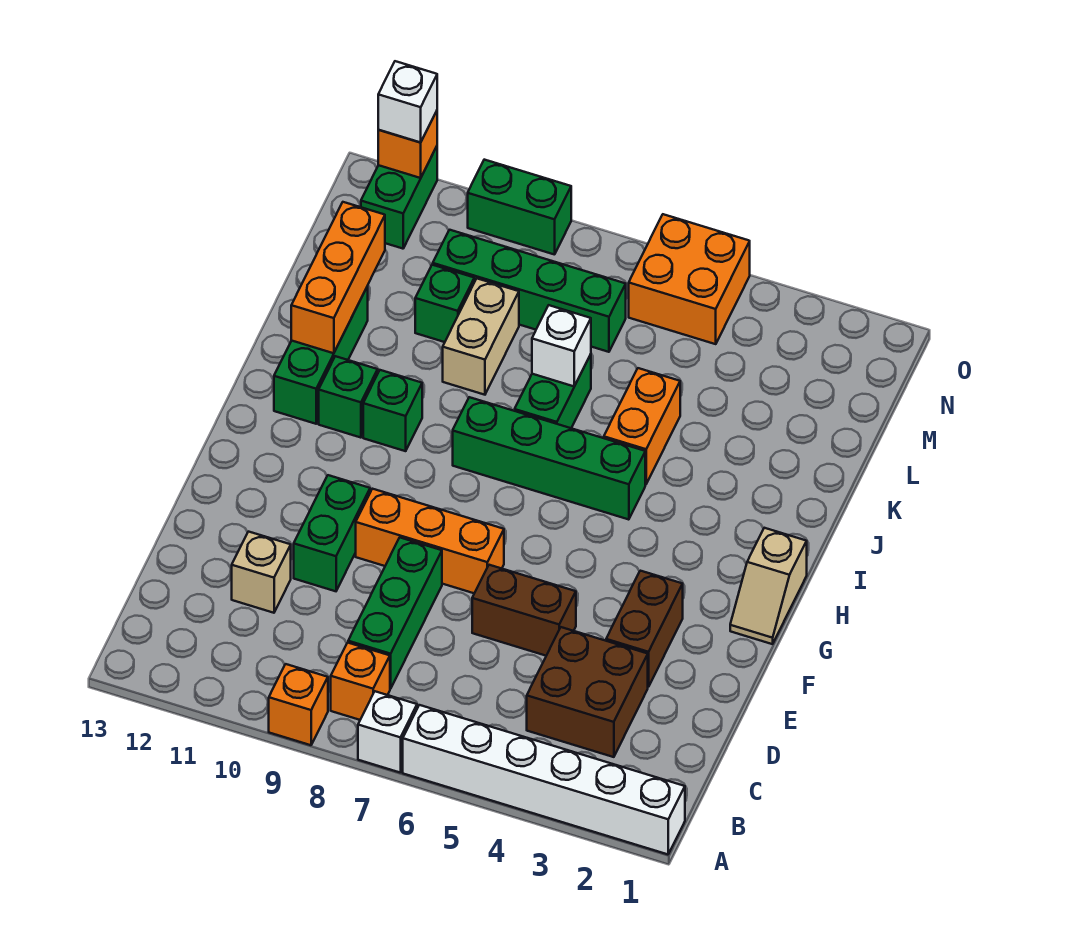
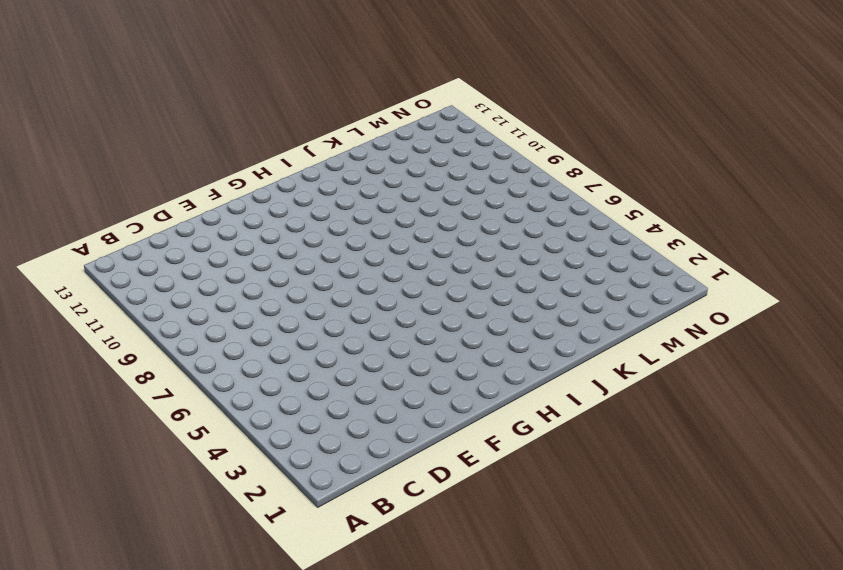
none -> white 1x6 brick [403,705,685,854]
none -> white 1x1 brick [358,691,417,773]
none -> orange 1x1 brick [269,664,328,745]

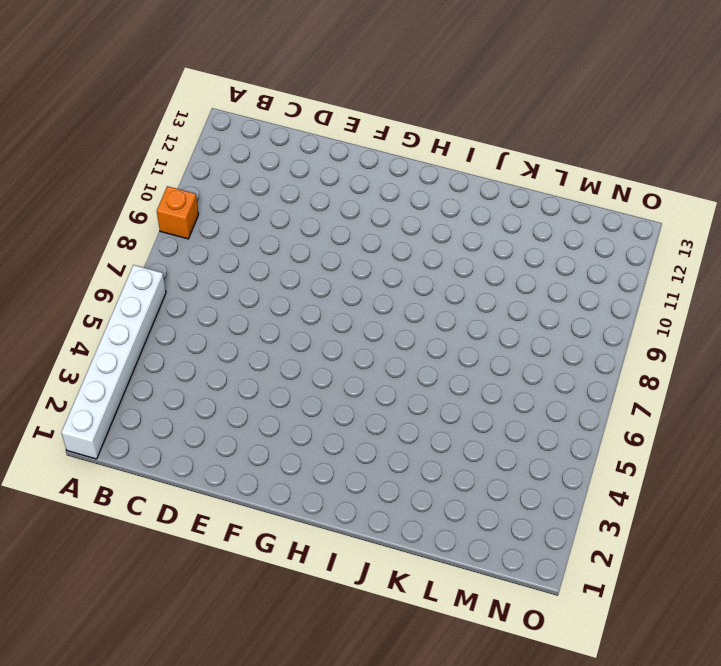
none -> white 1x1 brick [358,691,417,773]
none -> orange 1x1 brick [331,643,390,720]
none -> brown 2x2 brick [527,627,648,757]

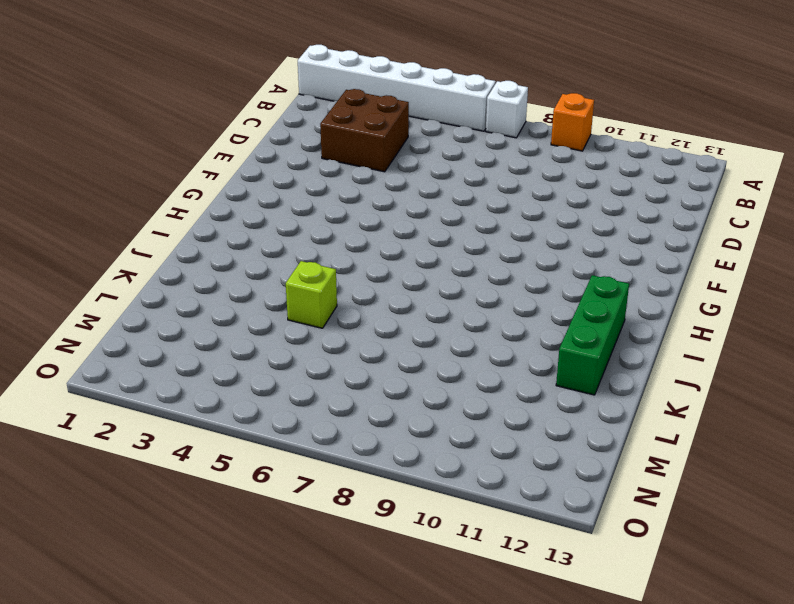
lime 1x1 brick [286,261,337,328] -> orange 1x2 brick [604,368,680,484]
none -> orange 1x1 brick [331,643,390,720]
none -> green 1x3 brick [348,538,442,689]
none -> tan 1x1 brick [232,532,291,613]

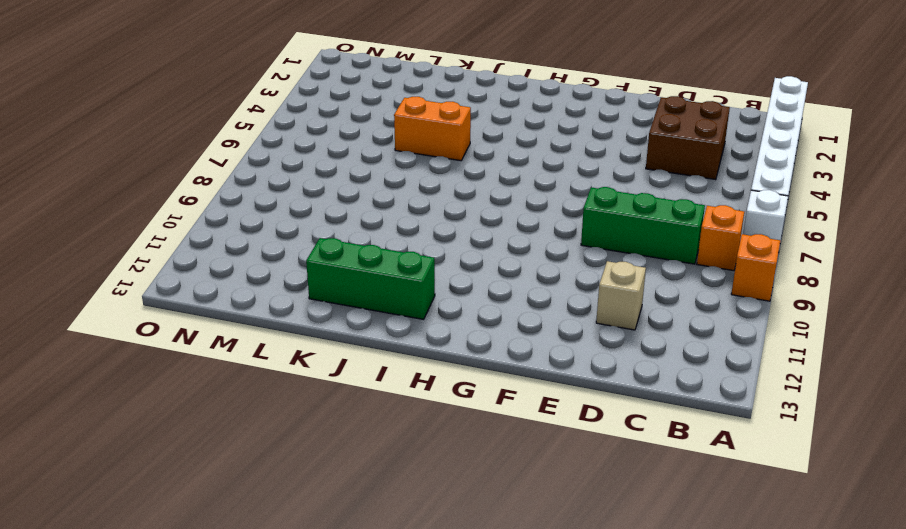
none -> brown 1x2 brick [606,571,683,687]
none -> brown 1x2 brick [472,565,576,656]
none -> green 1x2 brick [294,475,370,591]

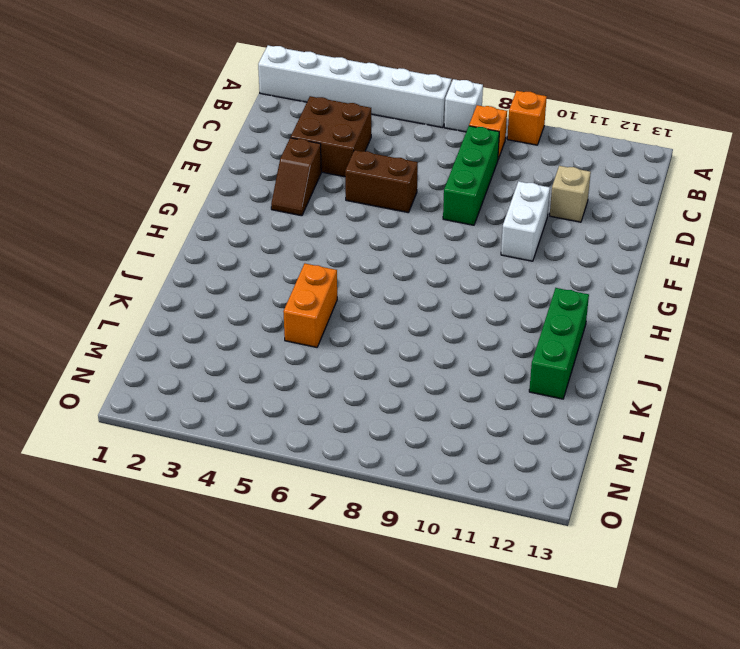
brown 1x2 slope [271,138,321,216] -> brown 1x2 brick [606,571,683,687]
white 1x2 brick [501,181,550,261] -> green 1x2 brick [294,475,370,591]
none -> orange 1x3 brick [356,489,504,593]
none -> tan 1x2 slope [730,528,807,644]
none -> green 1x4 brick [453,397,645,520]

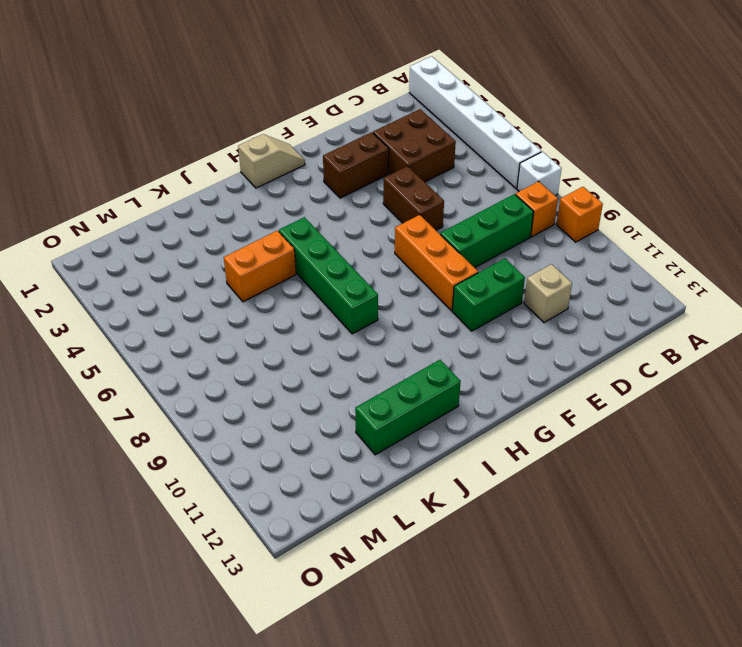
none -> green 1x1 brick [363,370,422,451]
none -> green 1x1 brick [319,356,378,438]
none -> green 1x2 brick [515,354,591,428]

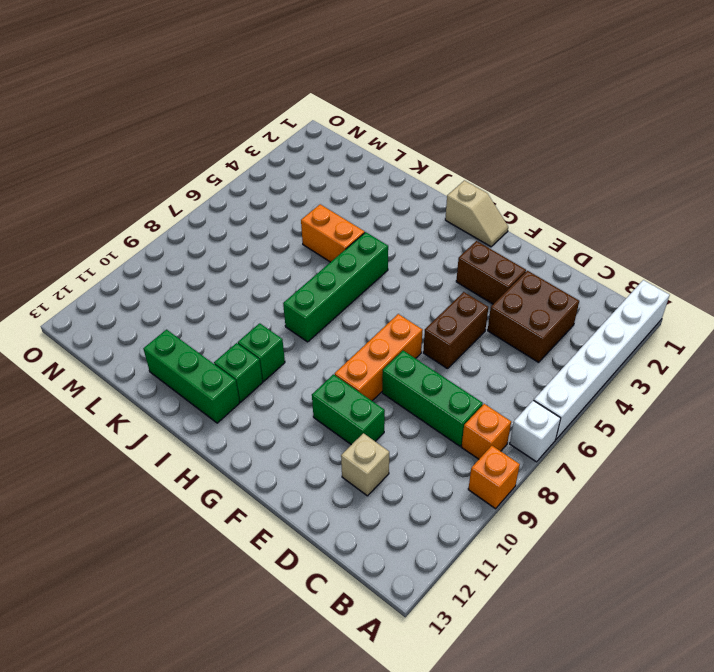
none -> green 1x2 brick [515,354,591,428]
none -> tan 1x2 brick [443,279,519,395]
none -> green 1x1 brick [415,265,474,342]

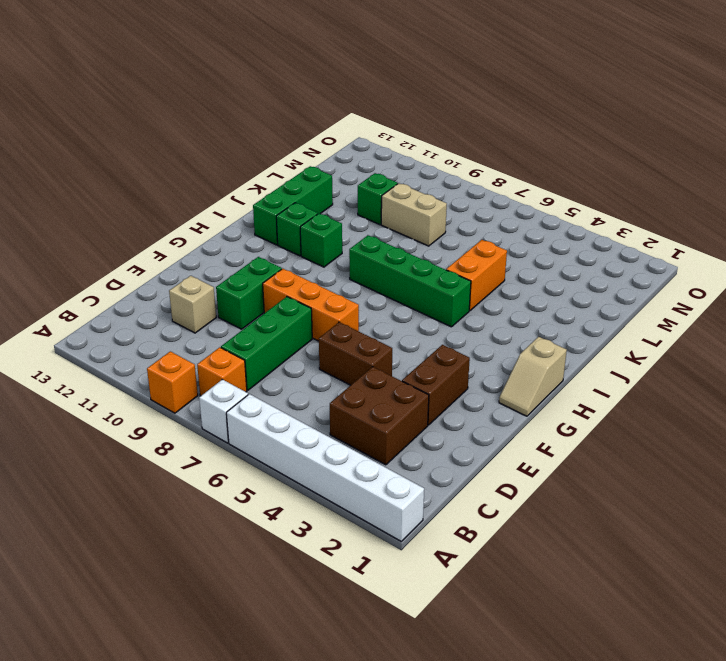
tan 1x2 brick [381,183,447,246] -> tan 1x2 brick turned to [443,279,519,395]
none -> green 1x2 brick [515,354,591,428]
none -> green 1x4 brick [433,230,626,352]
none -> orange 2x2 brick [629,214,750,344]

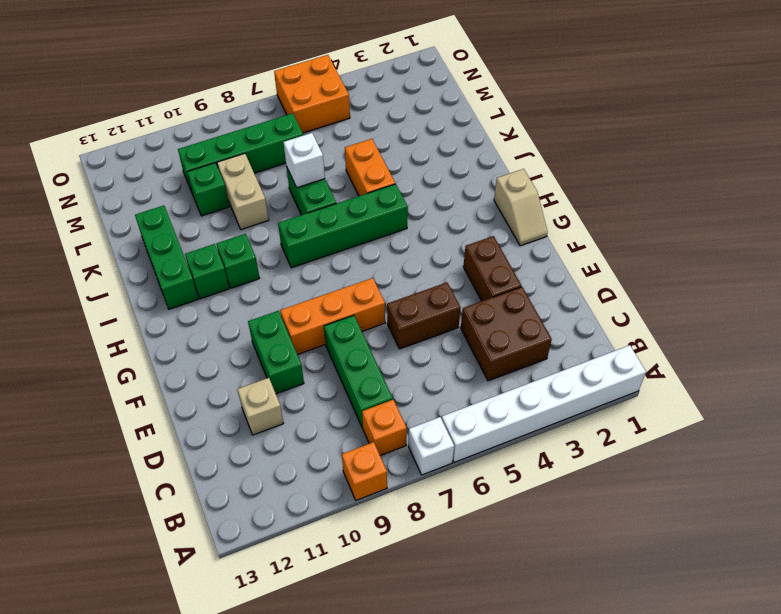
none -> green 1x2 brick [361,146,437,249]
none -> green 1x2 brick [468,160,571,255]
none -> orange 1x3 brick [291,202,385,353]

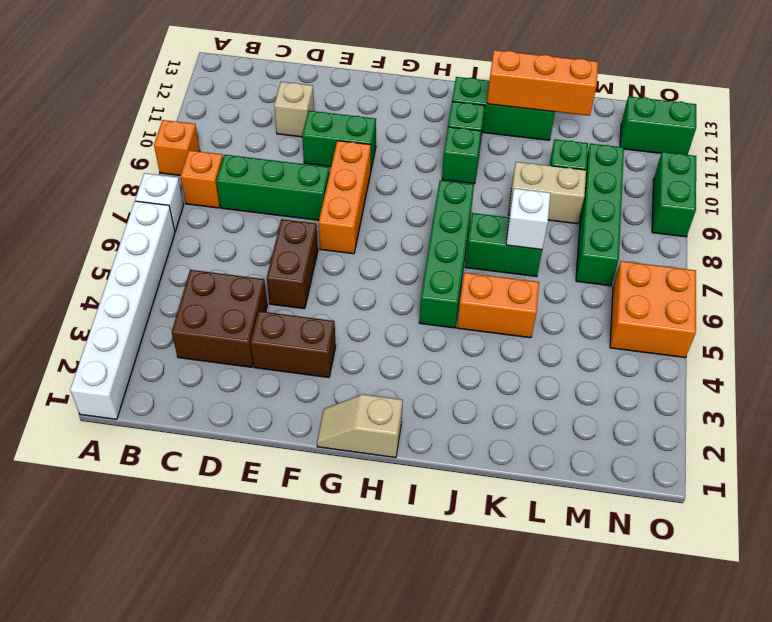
none -> orange 1x1 brick [378,111,437,178]
none -> white 1x1 brick [378,61,437,143]

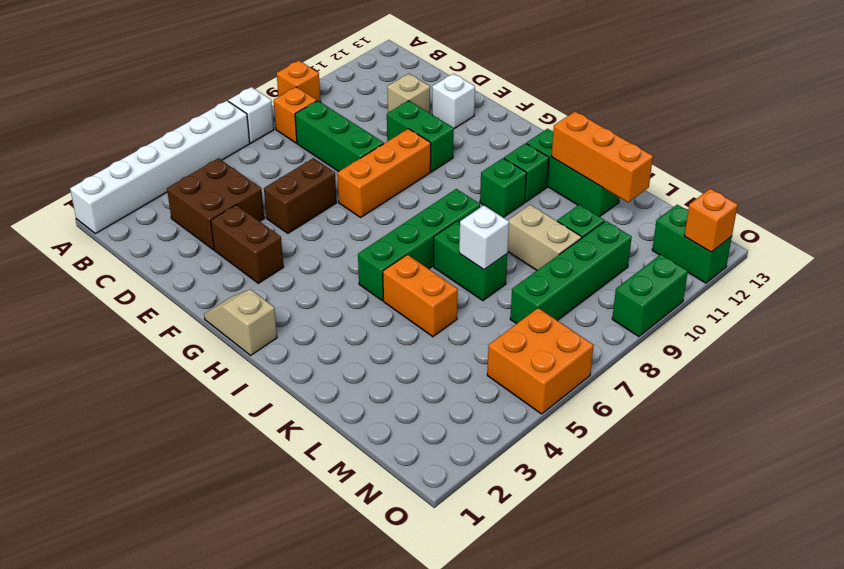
white 1x1 brick [432,74,475,129] -> white 1x1 brick moved to [378,61,437,143]

